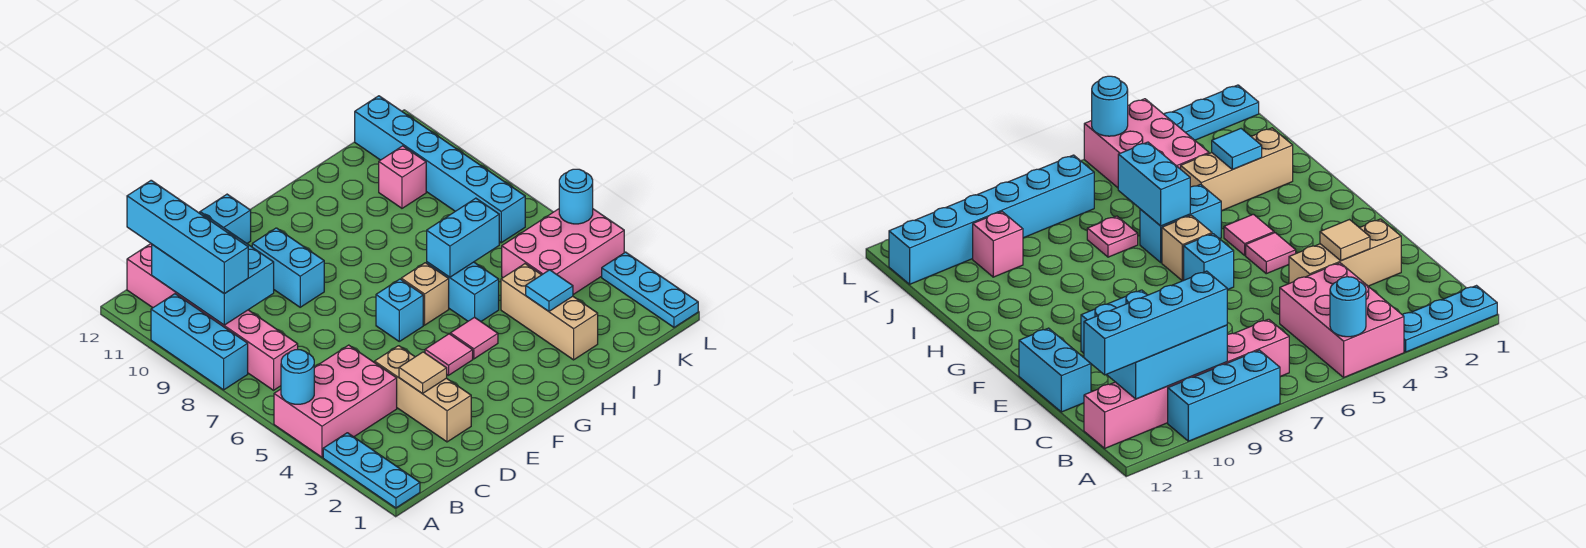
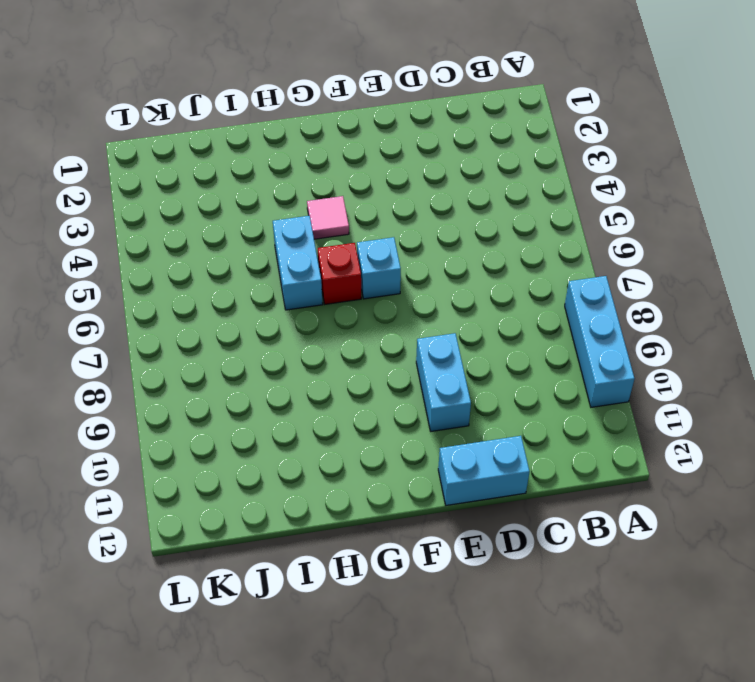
red 1x1 brick [318,243,361,304] -> tan 1x1 brick [401,263,449,325]
none -> cyan 1x3 plate [323,433,420,508]
none -> pink 2x3 brick [274,345,397,457]
none -> pink 1x6 brick [127,244,298,390]

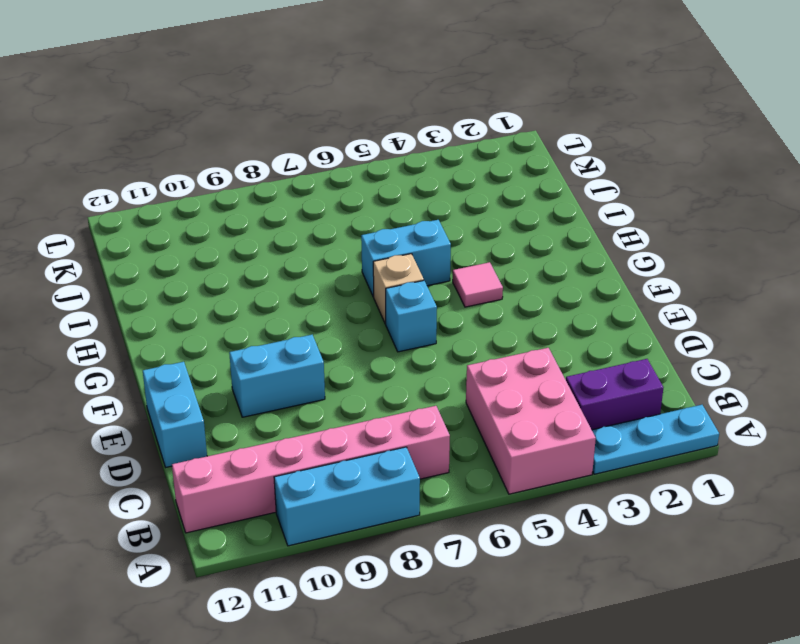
purple 1x2 brick [566,359,663,430] -> none
none -> tan 1x3 brick [375,346,471,442]
none -> pink 1x1 tile [425,334,473,375]
none -> tan 1x3 brick [501,264,598,360]

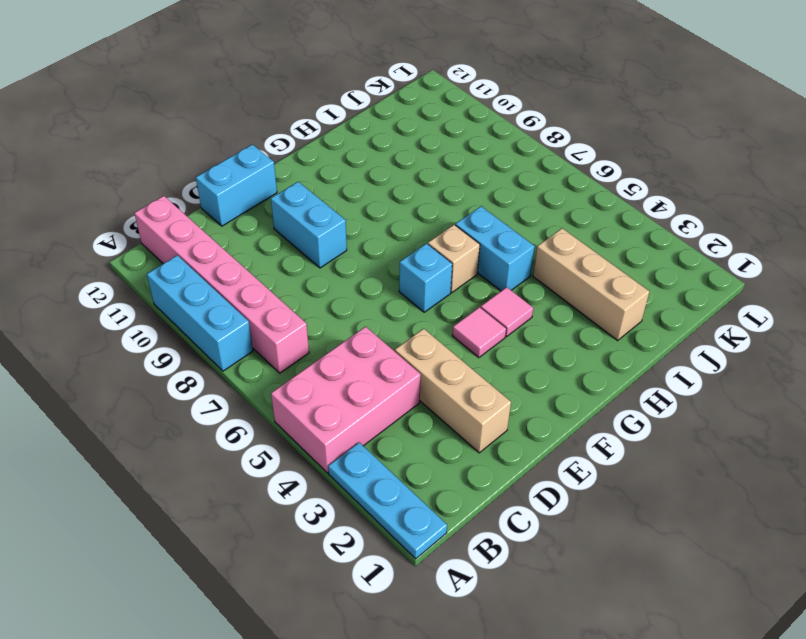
none -> pink 1x1 plate [1087,216,1138,257]
none -> pink 2x3 brick [502,209,624,295]
none -> pink 1x1 brick [379,146,426,208]

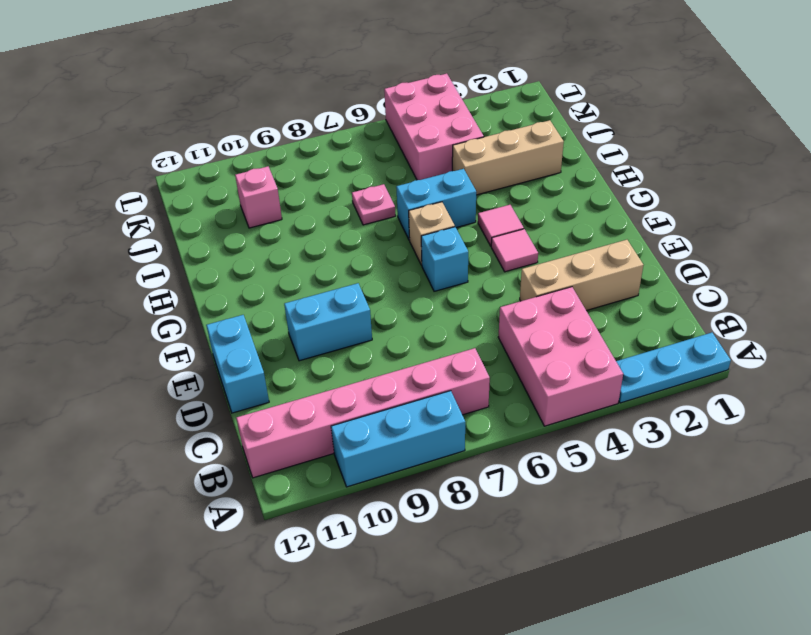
none -> cyan 1x6 brick [355,96,525,243]
none -> cyan 1x3 plate [602,252,698,327]
none -> cyan 1x1 round brick [281,350,314,404]

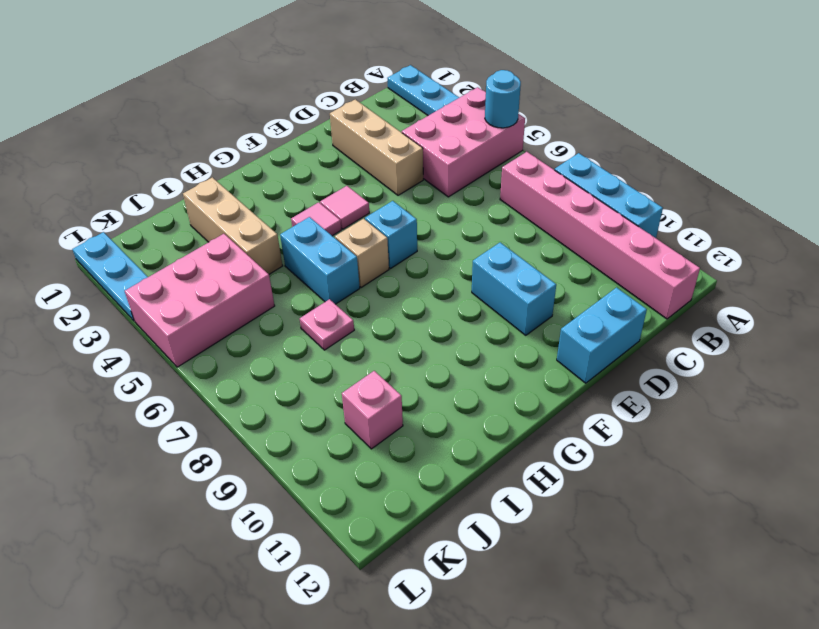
none -> cyan 1x6 brick [355,96,525,243]
none -> cyan 2x3 brick [152,212,274,325]
none -> tan 1x1 tile [399,352,447,394]

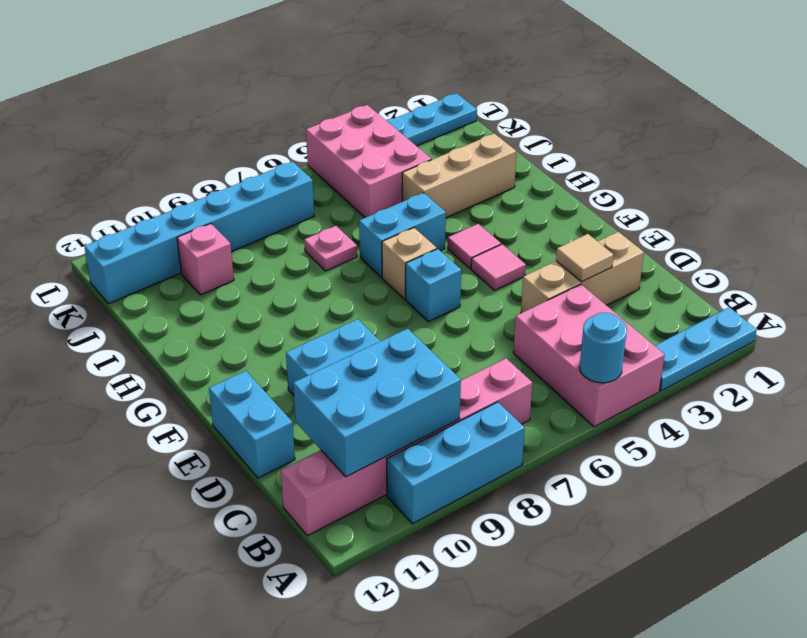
none -> cyan 1x2 brick [427,198,499,277]
none -> cyan 1x1 tile [526,270,573,311]
none -> cyan 1x1 round brick [559,169,593,224]

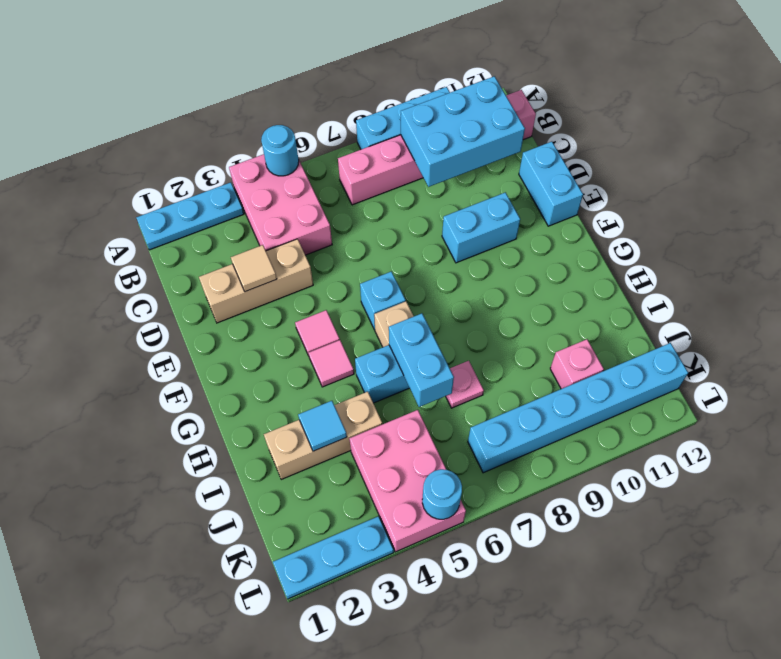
none -> cyan 1x4 brick [127,180,248,294]

